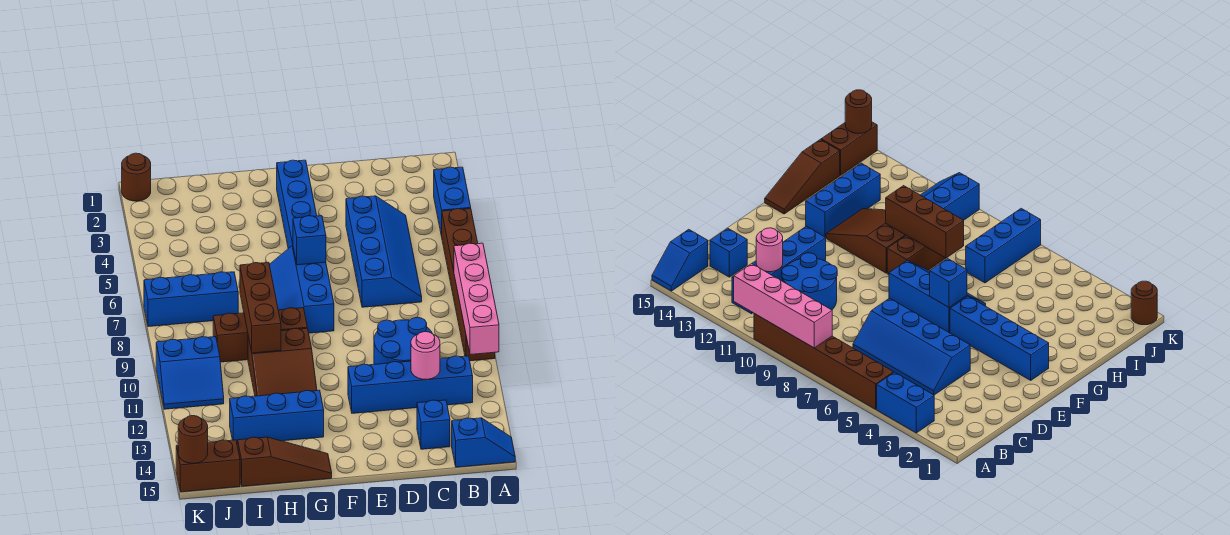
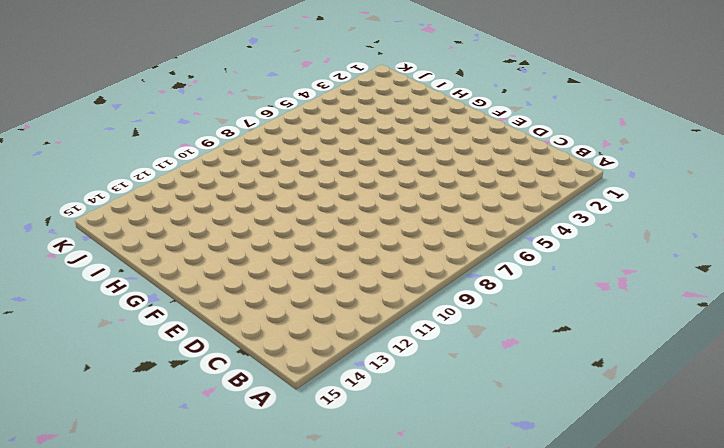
none -> blue 1x2 brick [434,167,471,236]
none -> brown 1x6 brick [442,209,495,361]
none -> blue 1x2 slope [452,418,515,467]

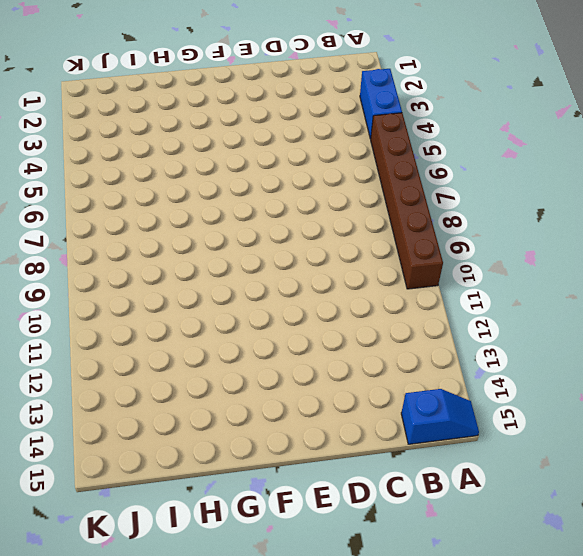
none -> blue 1x4 brick [348,356,473,413]
none -> blue 2x4 slope [346,196,422,307]
none -> blue 2x2 round brick [374,318,432,364]

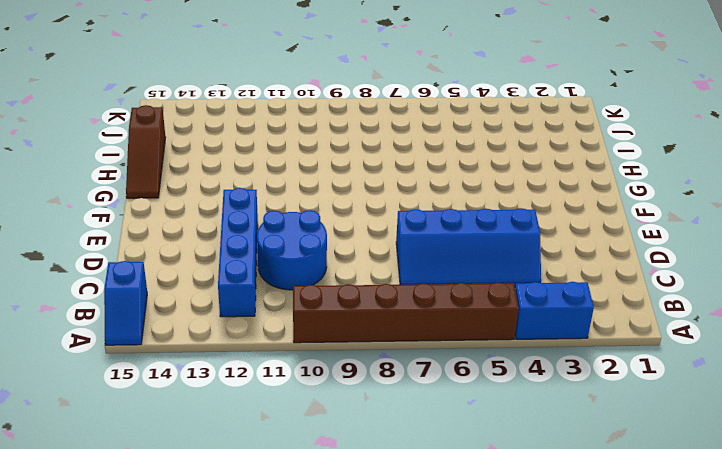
none -> blue 1x1 brick [417,400,450,449]
none -> blue 1x4 brick [277,160,317,249]
none -> blue 2x3 slope [269,246,334,333]

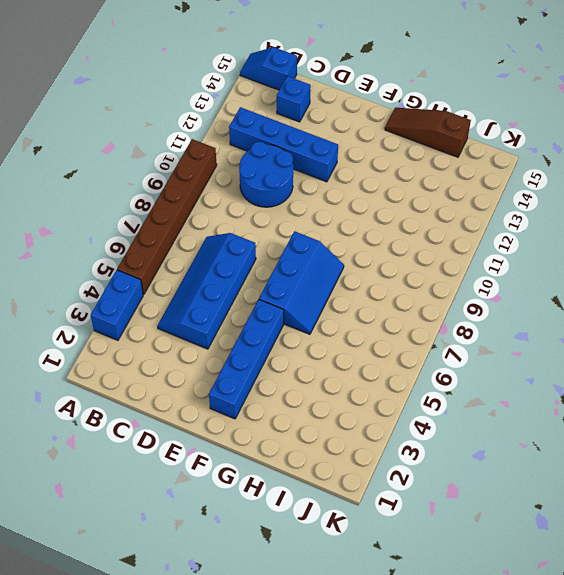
none -> brown 1x3 brick [213,308,307,362]
none -> brown 2x3 slope [248,328,317,396]
none -> blue 1x3 brick [230,390,324,445]

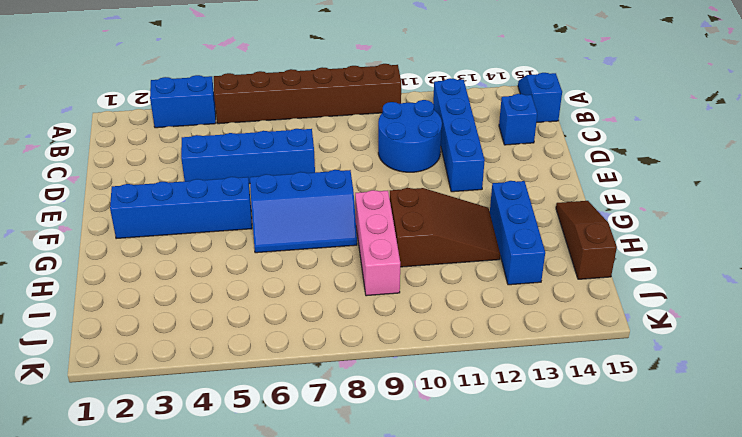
pink 1x3 brick [355,190,400,296] -> brown 1x3 brick [213,308,307,362]
none -> blue 1x3 brick [144,272,238,327]
none -> blue 2x2 slope [156,337,224,409]
none -> brown 1x2 brick [176,440,240,492]

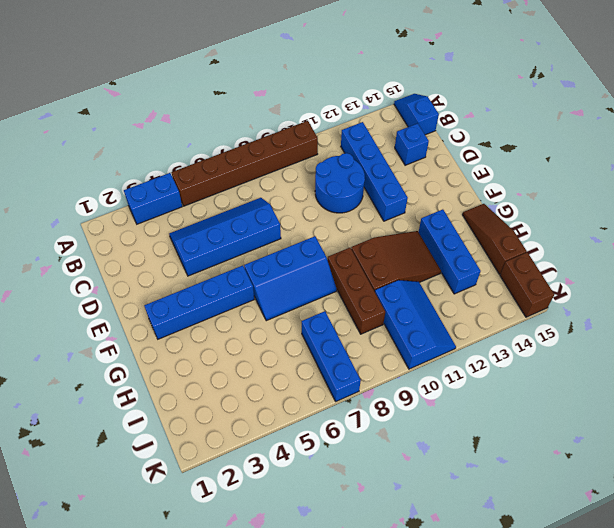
blue 2x3 slope [375,280,456,369] -> blue 2x2 slope [156,337,224,409]
none -> brown 1x1 round brick [122,153,151,201]
none -> pink 1x4 brick [454,243,499,355]
none -> pink 1x1 round brick [411,332,440,379]

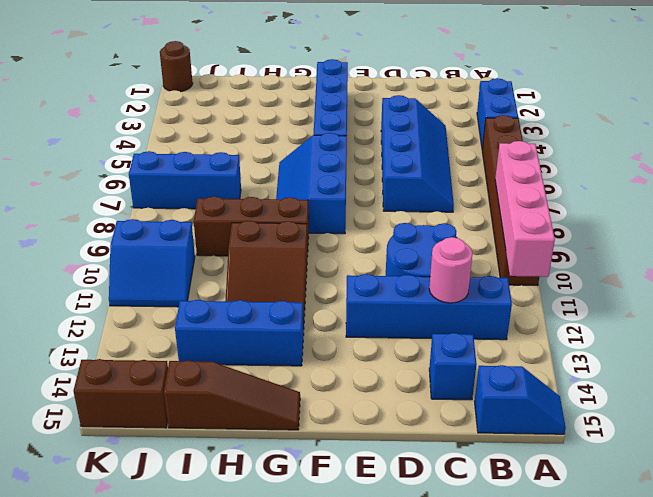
none -> blue 1x1 brick [293,216,326,265]
none -> brown 1x3 brick [240,262,281,353]
none -> brown 1x1 round brick [178,416,208,463]

